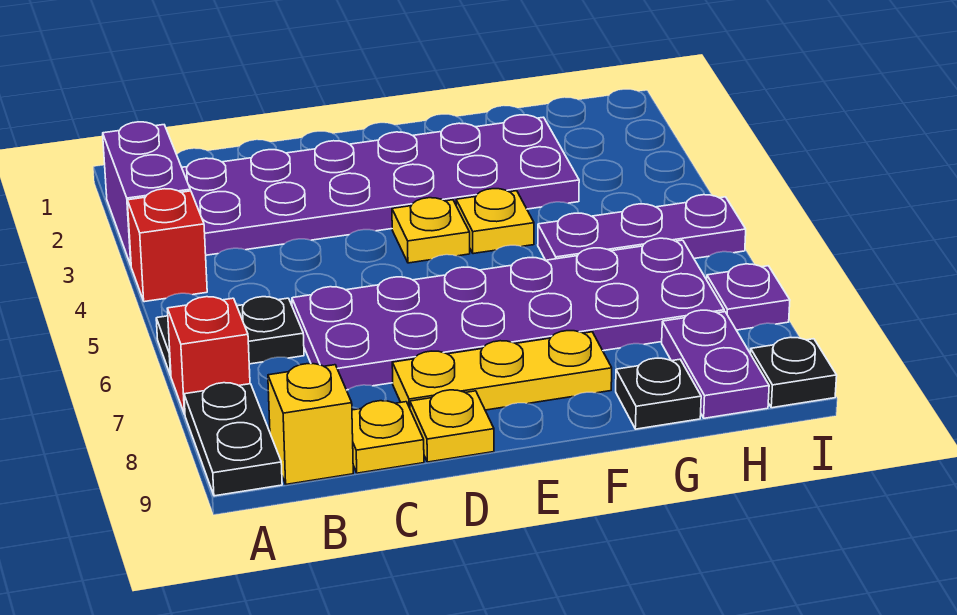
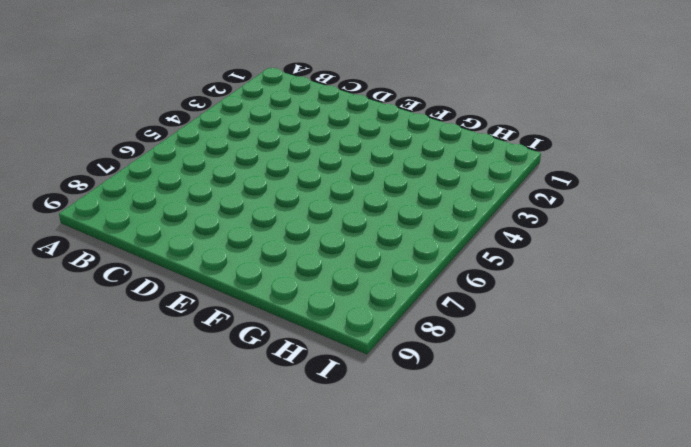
none -> purple 1x2 brick [103,122,190,265]
none -> red 1x1 brick [127,189,207,302]
none -> black 1x2 plate [156,297,304,376]

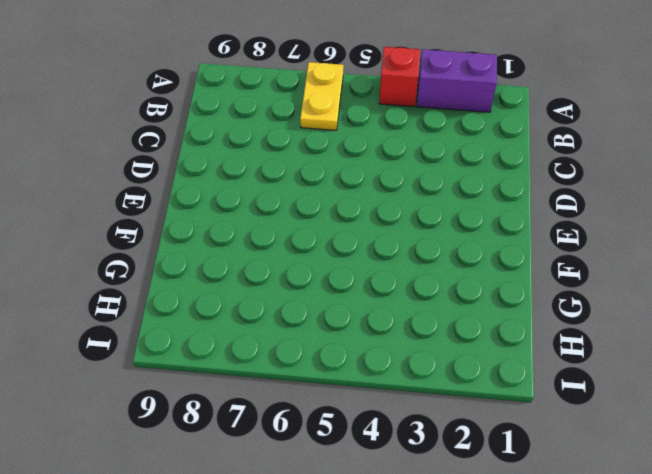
yellow 1x2 plate [300,62,344,130] -> black 1x2 plate [156,297,304,376]
none -> red 1x1 brick [167,297,250,414]
none -> black 1x2 plate [184,383,282,496]
none -> purple 2x6 plate [182,115,579,255]

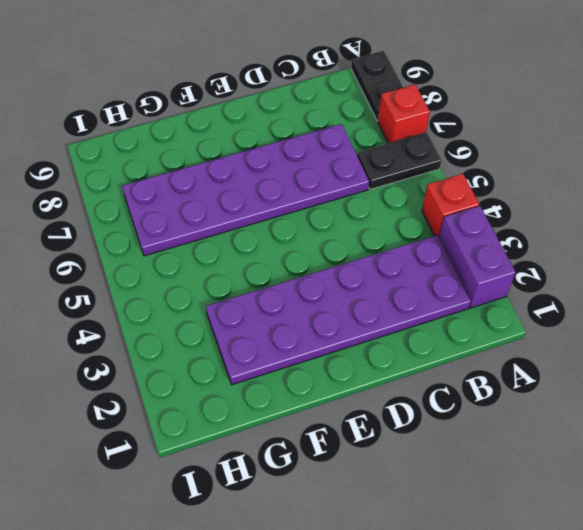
none -> yellow 1x1 brick [268,364,353,484]
none -> yellow 1x1 plate [352,401,424,473]
none -> yellow 1x3 plate [392,331,612,410]

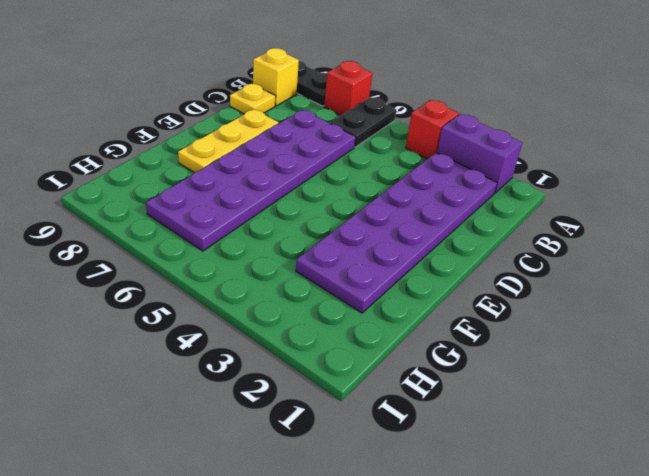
none -> yellow 1x1 plate [410,390,494,462]
none -> yellow 1x1 plate [392,198,470,263]
none -> yellow 1x1 plate [456,189,534,254]

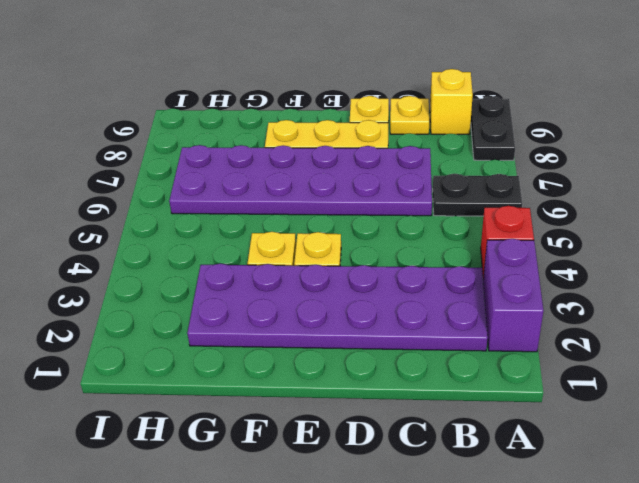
none -> red 1x1 brick [167,297,250,414]
none -> purple 1x3 plate [538,195,746,260]
none -> black 1x1 plate [616,358,701,429]

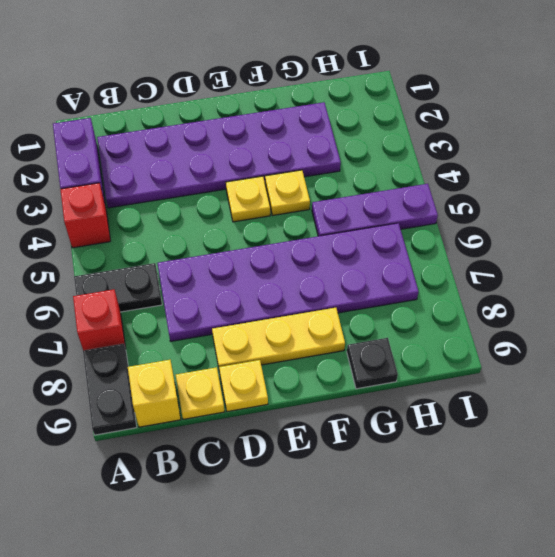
none -> purple 1x2 plate [662,310,769,418]
none -> purple 1x1 plate [707,264,790,330]
none -> black 1x1 plate [750,337,837,408]

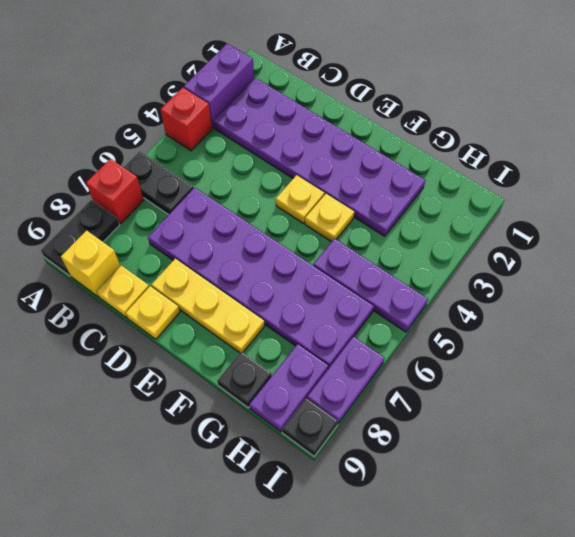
purple 1x2 plate [307,337,384,423] -> purple 1x1 plate [707,264,790,330]

